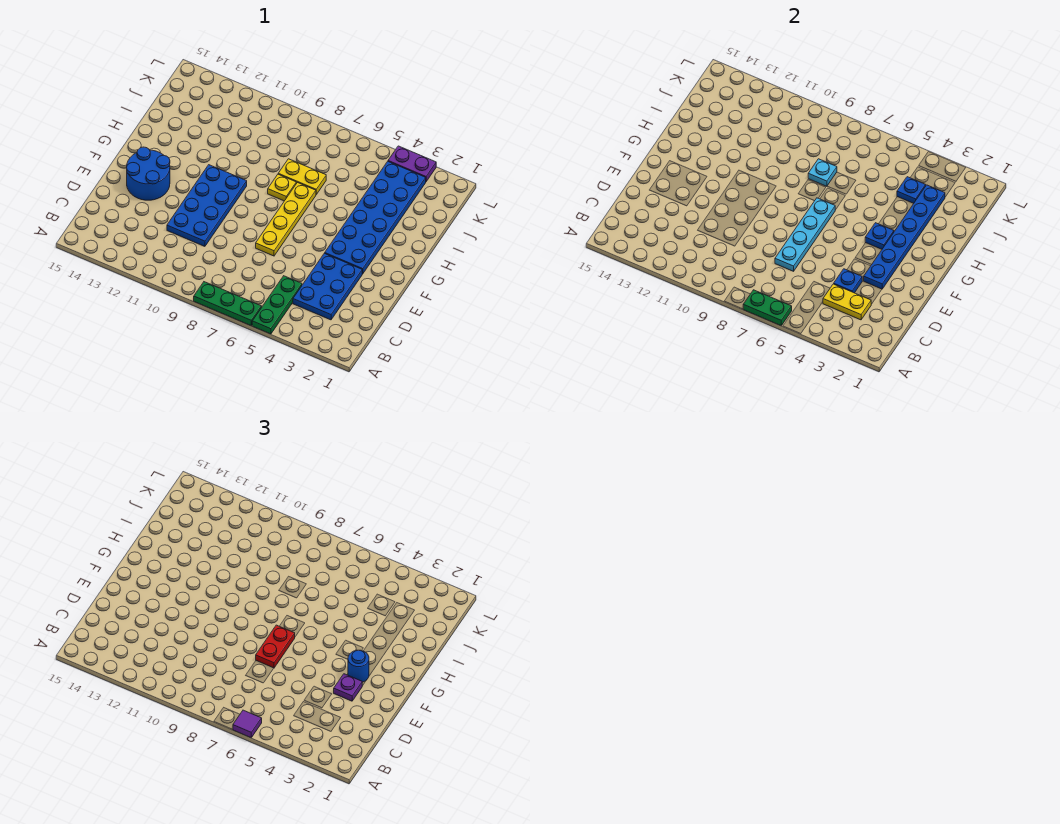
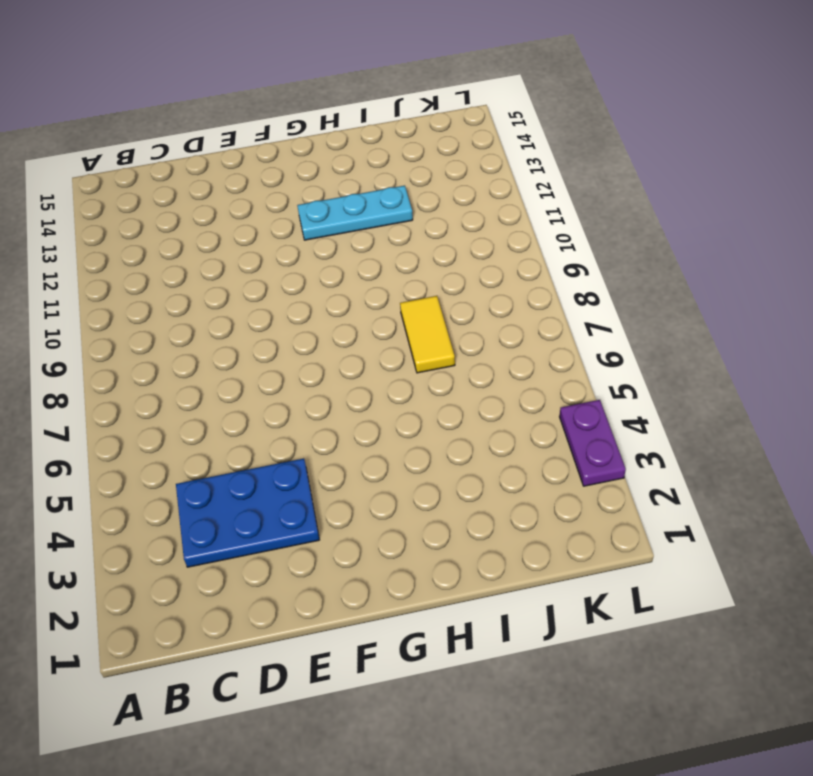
cyan 1x3 plate [297,186,413,240] -> none
yellow 1x2 tile [400,296,455,373] -> yellow 1x2 plate [278,159,326,194]
none -> green 1x3 plate [252,276,302,334]
none -> green 1x3 plate [194,282,262,325]
none -> blue 2x4 plate [167,165,247,246]

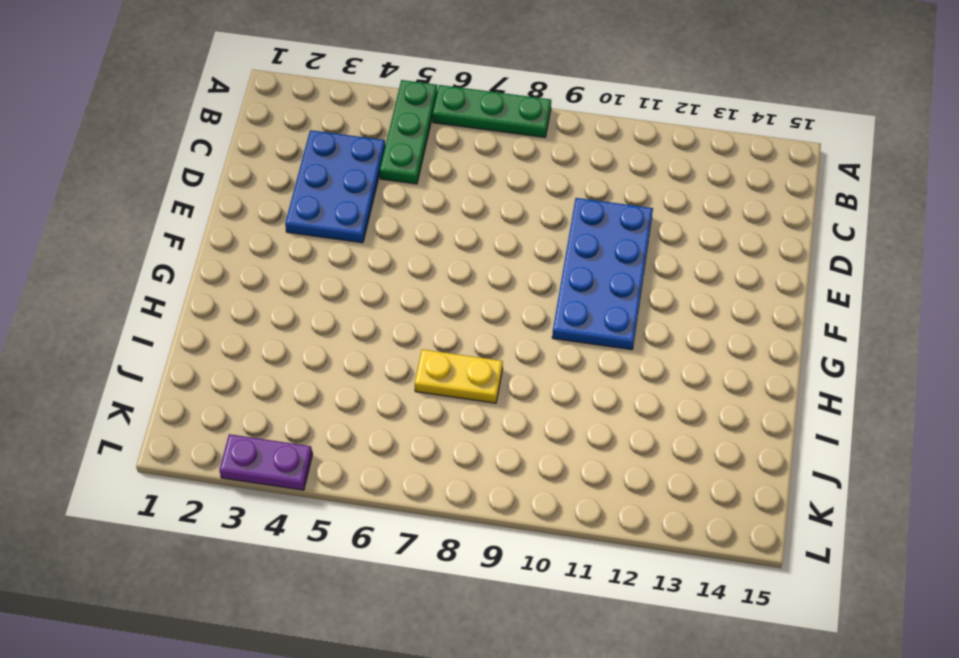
none -> yellow 1x4 plate [256,183,316,256]
none -> blue 2x2 round brick [127,147,170,200]
none -> blue 2x6 plate [325,162,426,274]

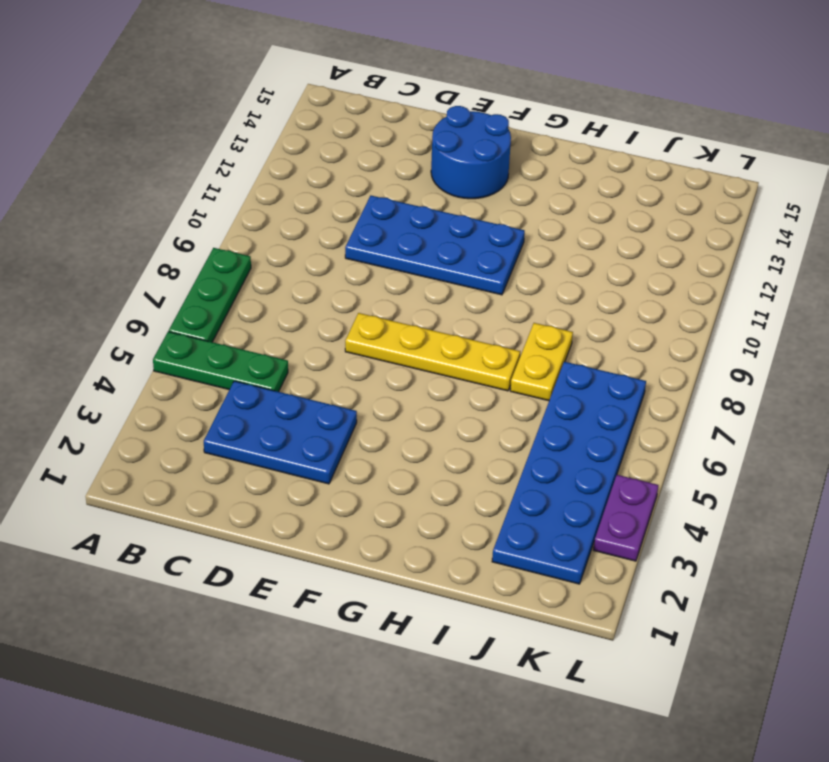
blue 2x6 plate [492,362,646,584] -> blue 2x6 plate turned to [325,162,426,274]
none -> yellow 1x1 plate [268,174,296,201]
none -> green 1x2 plate [743,290,792,325]
none -> yellow 1x2 plate [823,284,871,320]

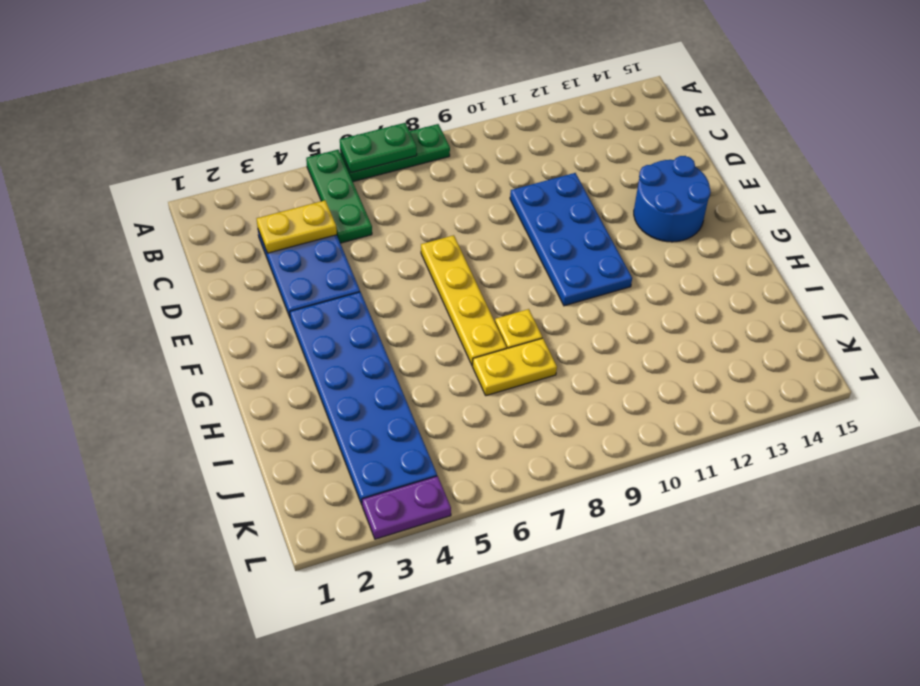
none -> blue 1x1 plate [834,269,862,293]
none -> cyan 1x4 plate [775,198,835,271]
none -> blue 1x6 plate [864,185,945,289]

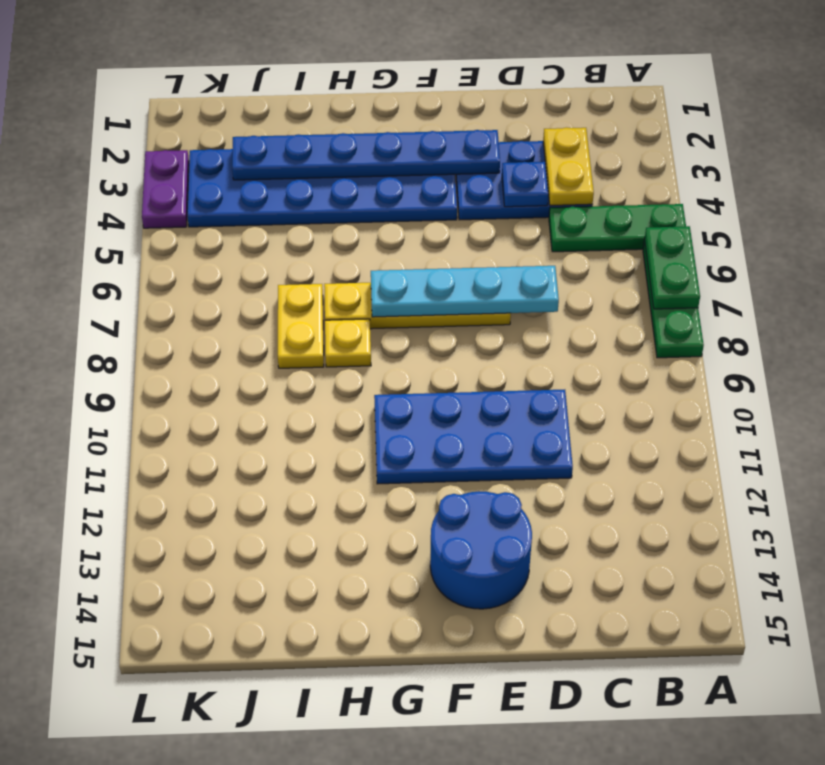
none -> blue 1x1 plate [865,223,894,249]
none -> cyan 1x1 plate [808,159,837,186]
none -> blue 1x1 plate [897,177,926,203]

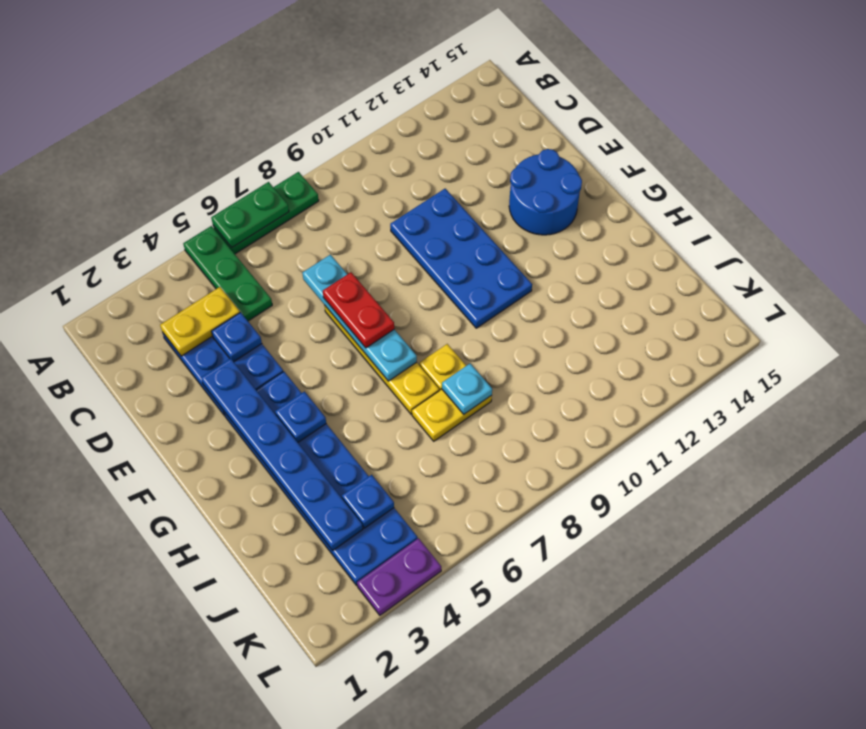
none -> purple 1x1 tile [233,710,262,737]
none -> purple 1x1 plate [334,674,362,701]
none -> blue 1x1 round brick [348,650,369,682]

